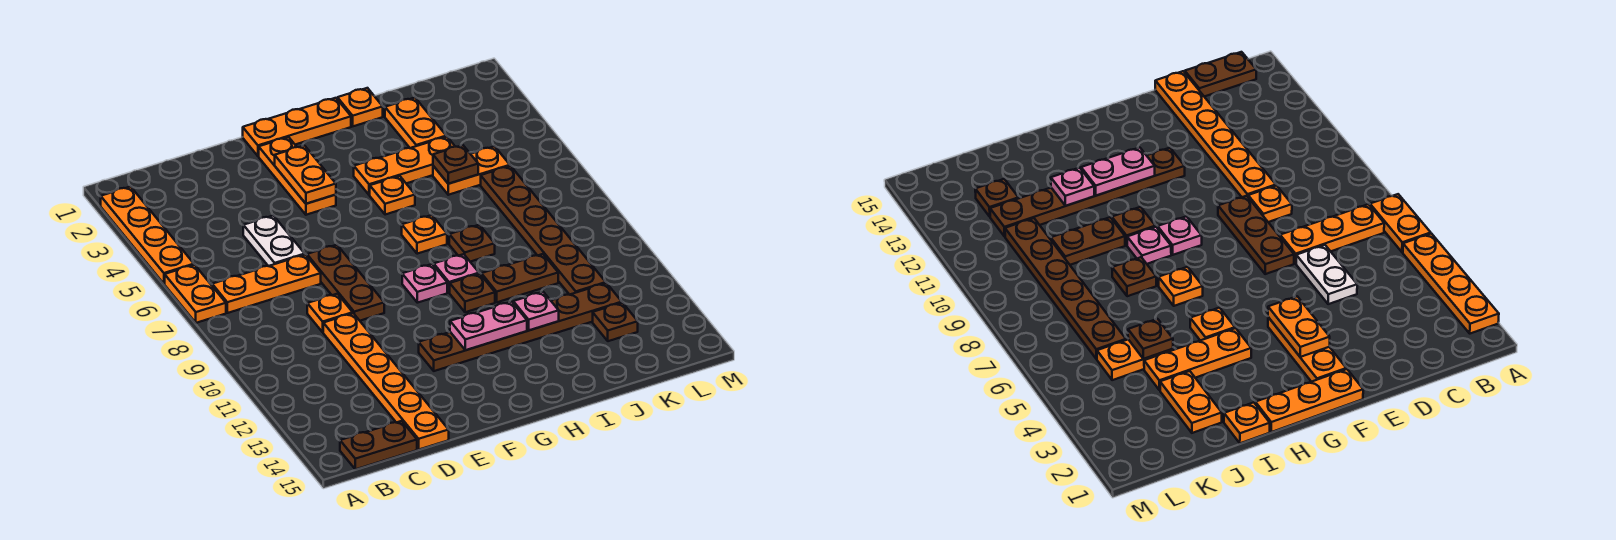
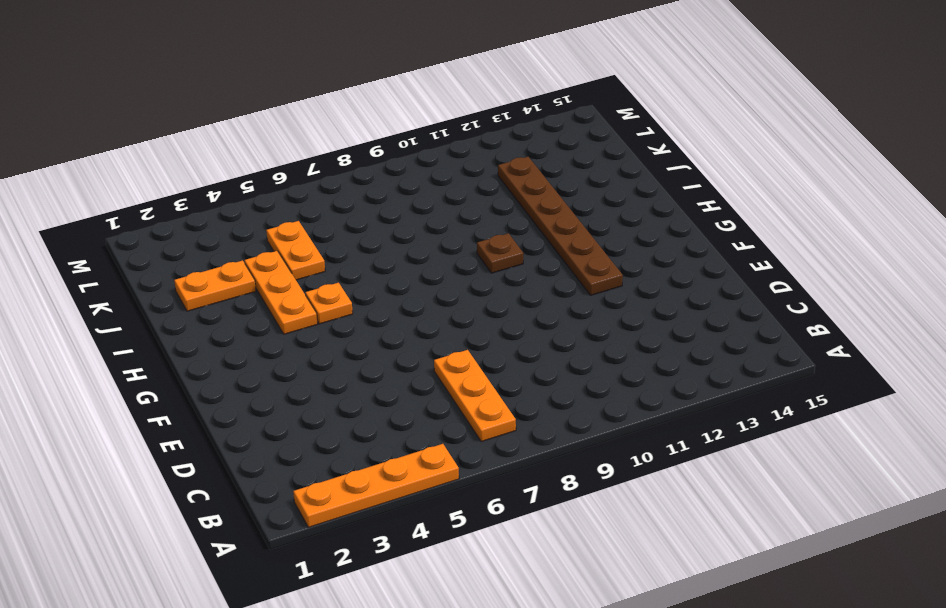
none -> orange 1x2 plate [165,265,226,323]
none -> brown 1x2 plate [340,421,417,469]
none -> white 1x2 plate [243,216,305,266]

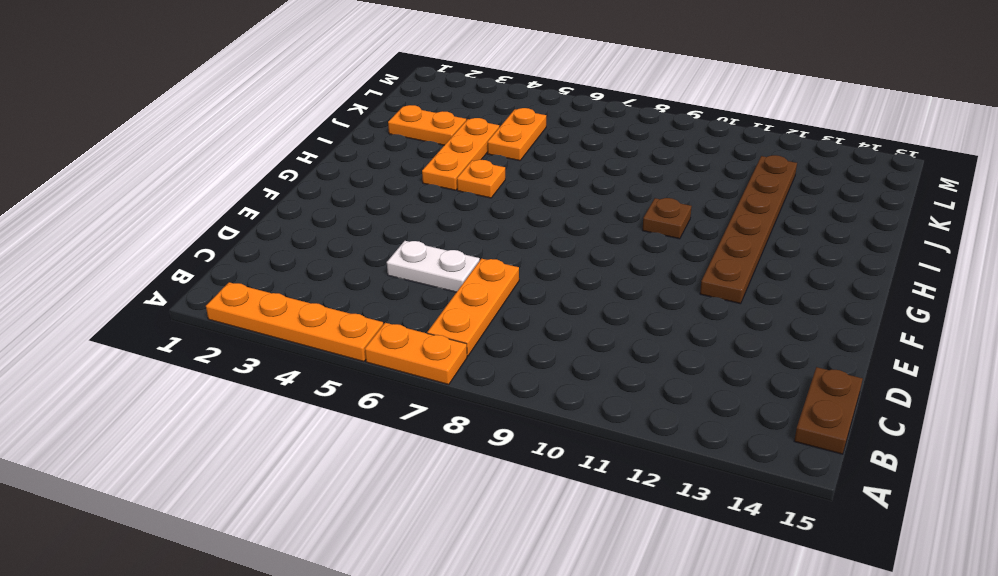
none -> orange 1x1 plate [307,294,353,332]
none -> orange 1x6 plate [323,313,449,449]
none -> brown 1x3 plate [307,245,384,321]

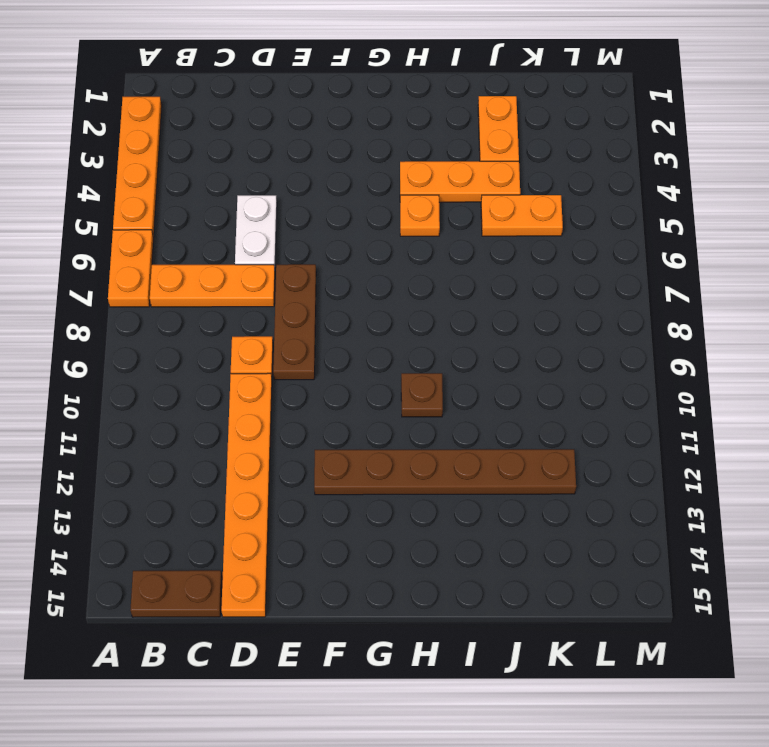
none -> orange 1x3 plate [243,98,351,156]
none -> orange 1x3 plate [259,137,336,215]
none -> pink 1x1 plate [402,264,447,303]

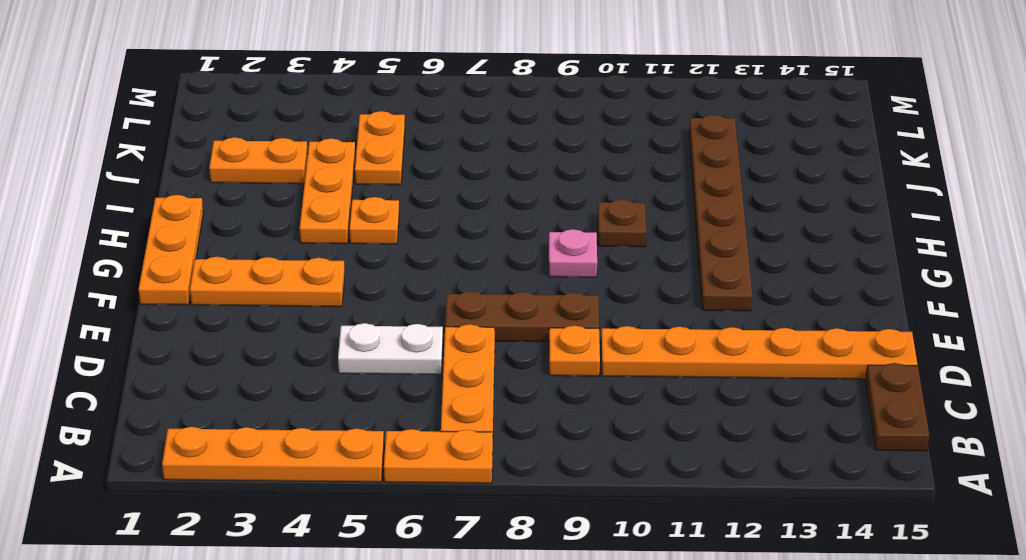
none -> orange 1x1 plate [402,215,447,254]
none -> pink 1x1 plate [434,254,479,293]
none -> orange 1x1 plate [337,88,383,126]

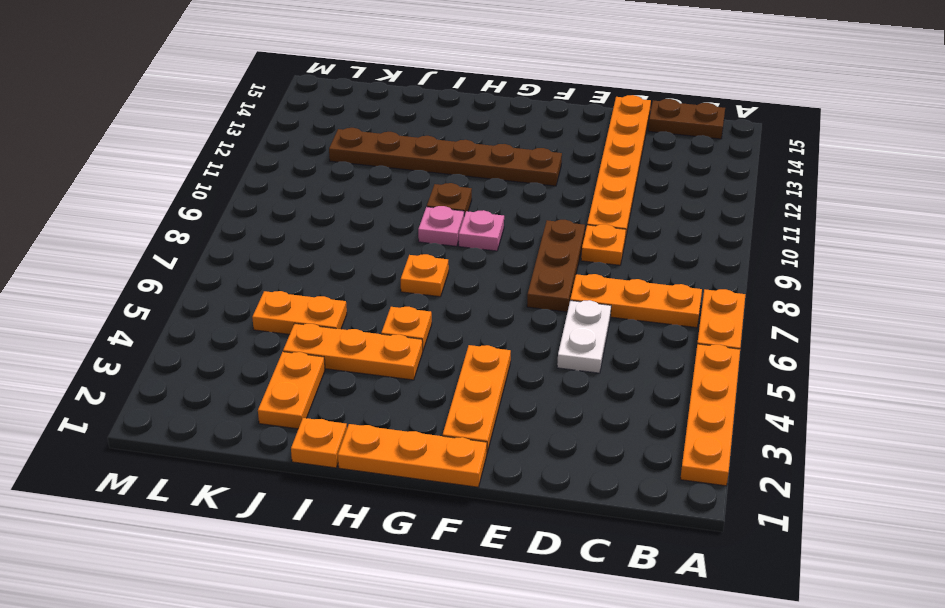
none -> brown 1x1 plate [449,225,495,262]
none -> brown 1x2 plate [481,254,558,302]
none -> brown 1x6 plate [481,166,606,295]

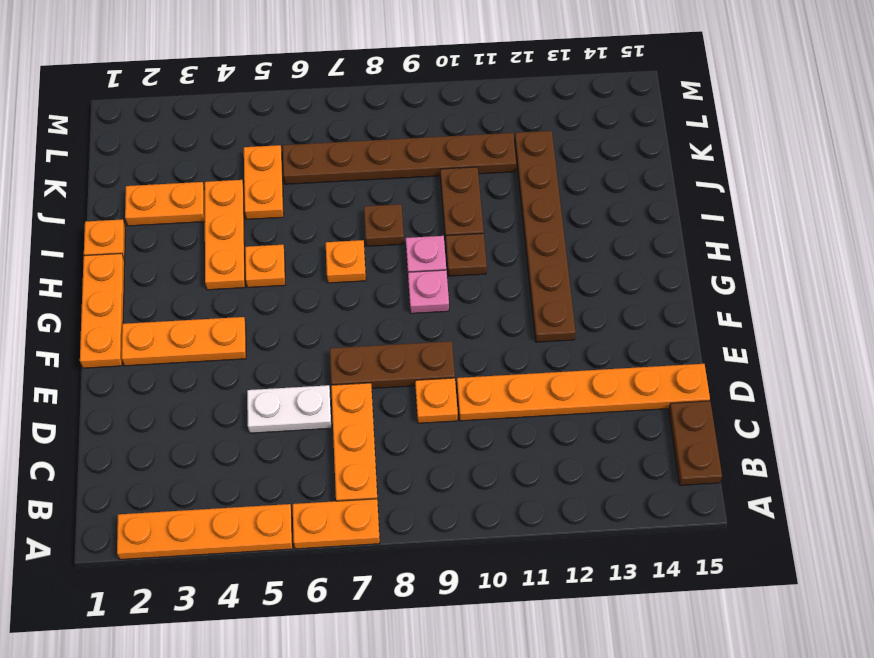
none -> brown 1x1 plate [593,303,638,341]
none -> orange 1x2 plate [275,146,336,204]
none -> pink 1x2 plate [450,302,527,350]

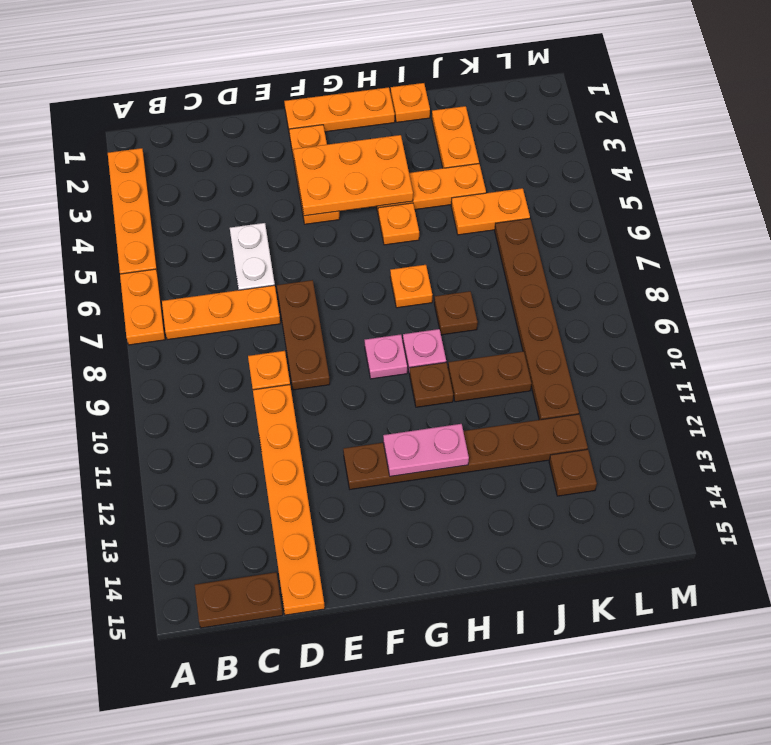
orange 2x3 plate [293,135,413,216] -> orange 1x2 plate [275,146,336,204]
none -> pink 1x1 plate [513,292,559,330]
none -> brown 1x1 plate [433,145,478,184]

